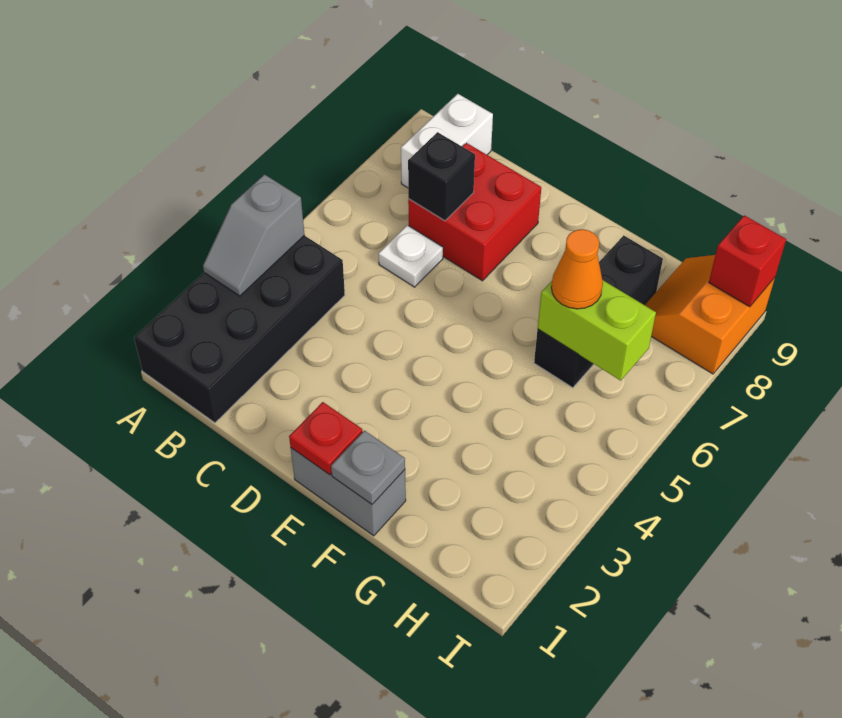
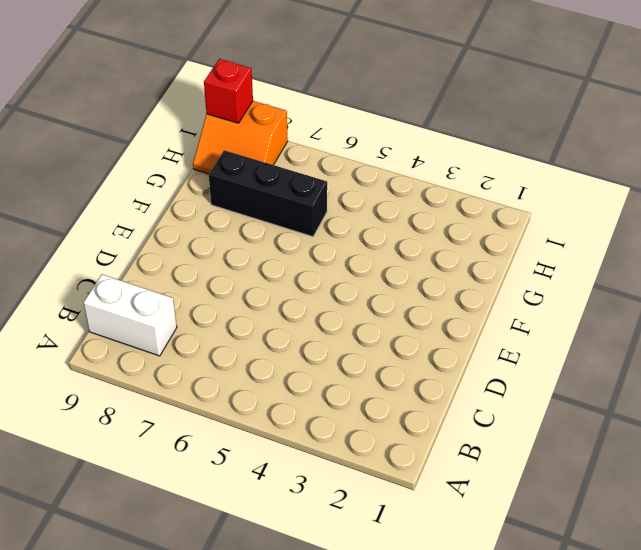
none -> black 2x4 brick [134,235,345,423]
none -> white 1x1 plate [379,225,443,287]
none -> red 2x2 brick [408,143,541,281]

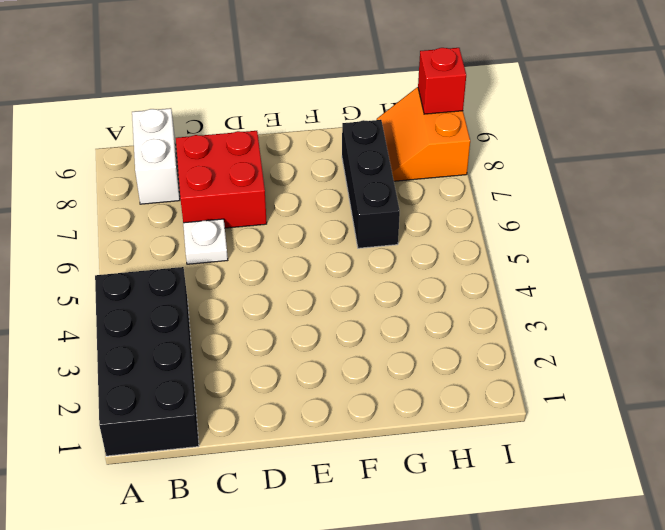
none -> grey 1x2 brick [291,448,406,536]
none -> grey 1x2 slope [203,174,304,296]
none -> black 1x1 brick [408,132,475,221]

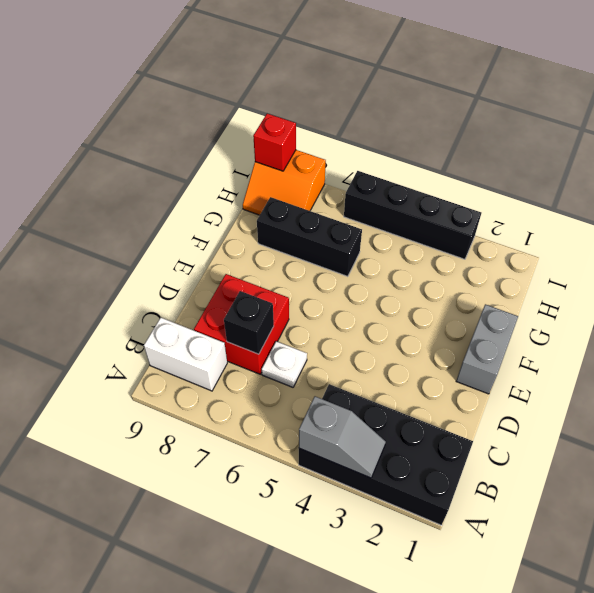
black 1x4 brick [344,171,481,259] -> none
none -> red 1x1 plate [289,402,363,475]
none -> grey 1x1 plate [331,431,405,504]
none -> lime 1x2 brick [538,280,656,381]

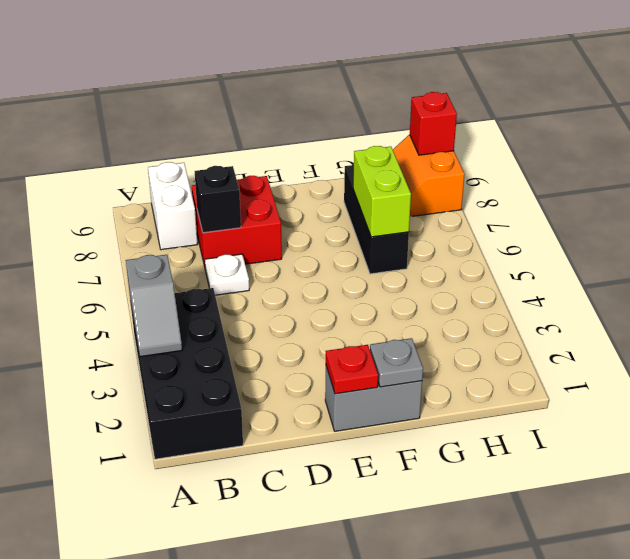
lime 1x2 brick [353,146,411,237] -> lime 1x2 brick turned to [538,280,656,381]
none -> orange 1x1 cone [551,229,603,309]

